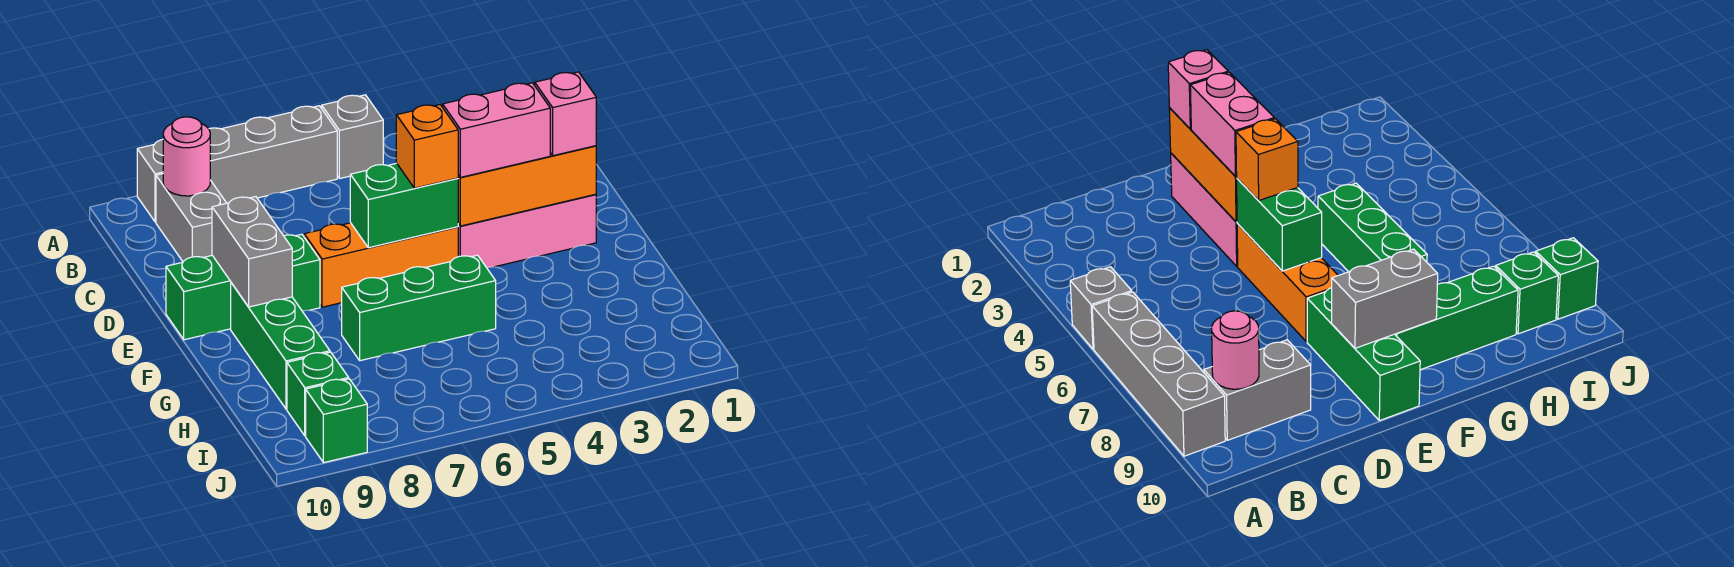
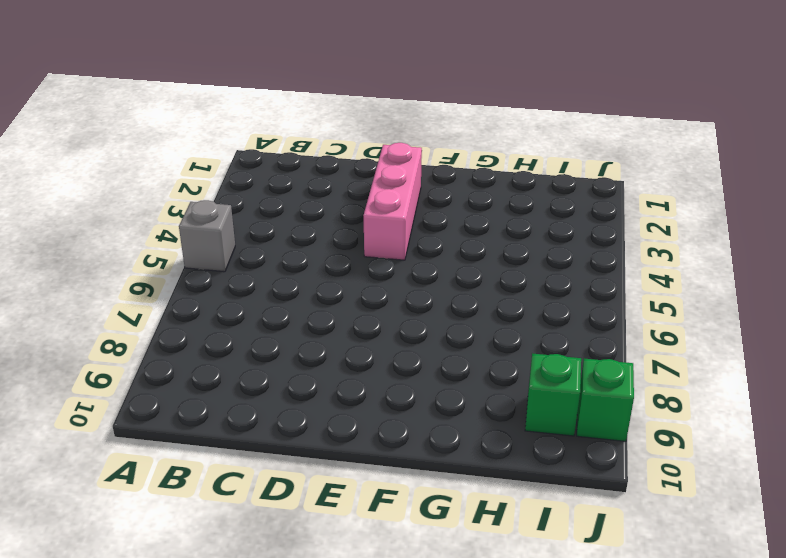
none -> grey 1x4 brick [137,106,337,222]
none -> grey 1x2 brick [156,174,226,261]
none -> orange 1x3 brick [304,223,458,307]

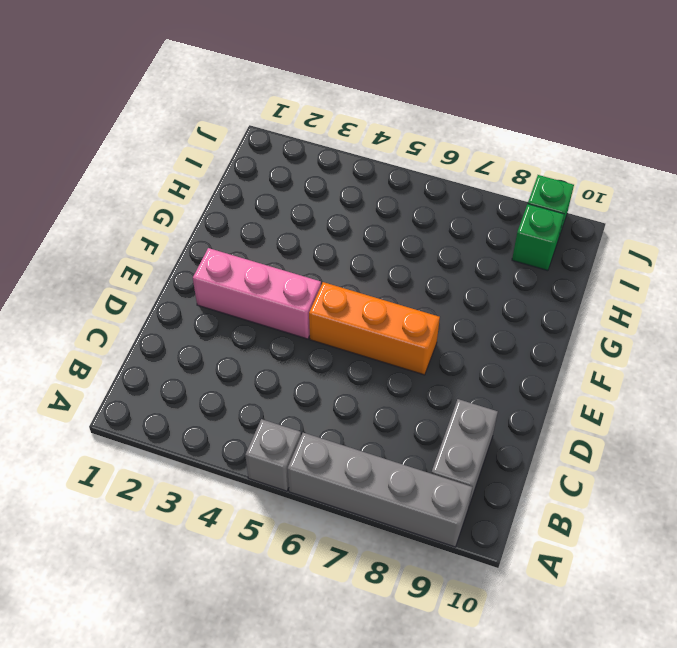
none -> green 1x3 brick [166,234,320,340]
none -> green 1x3 brick [231,283,330,409]
none -> green 1x3 brick [342,255,496,361]

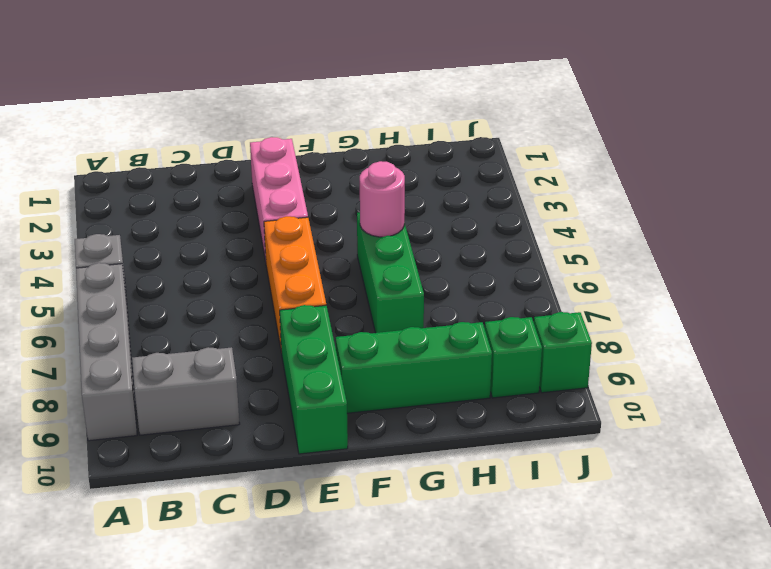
pink 1x1 round brick [360,161,405,237] -> pink 1x1 round brick moved to [163,117,210,196]
none -> orange 1x3 brick [458,146,596,226]
none -> green 1x2 brick [350,163,458,248]
none -> grey 1x2 brick [212,197,292,307]

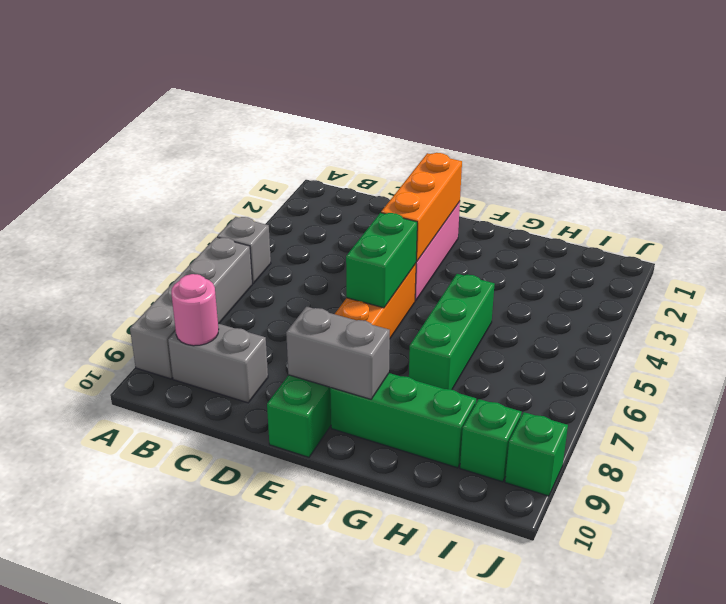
none -> pink 1x1 brick [535,72,596,156]
none -> pink 1x2 brick [443,83,550,177]
none -> orange 1x1 brick [396,105,458,188]

